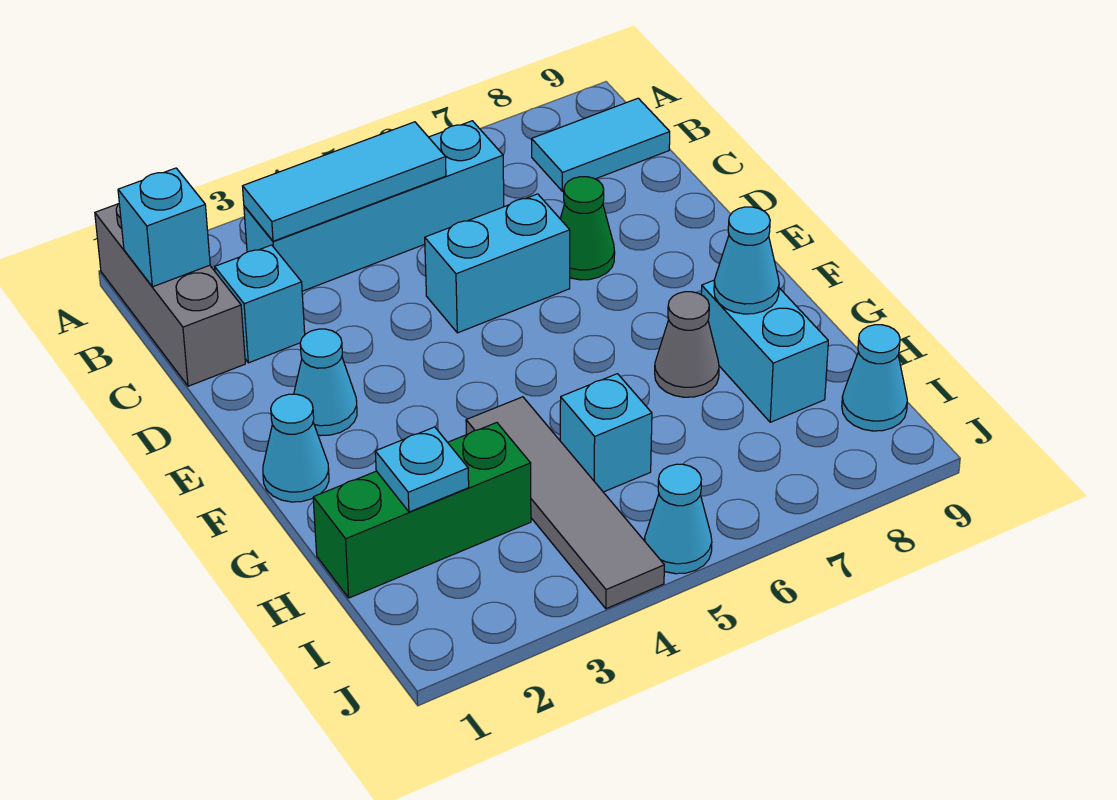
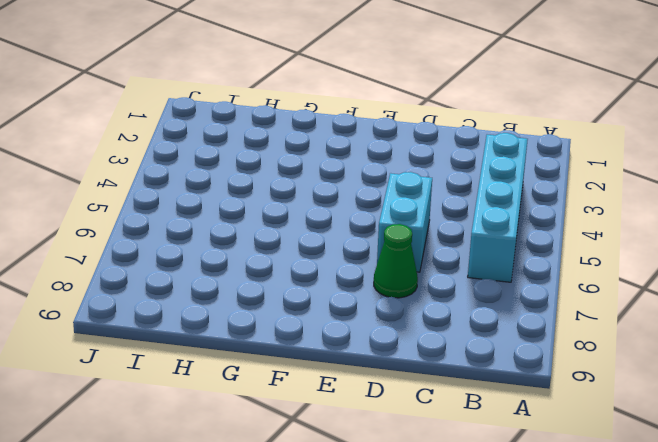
none -> grey 1x3 brick [95,204,245,386]
none -> cyan 1x2 tile [532,98,670,191]
none -> cyan 1x1 brick [215,245,305,363]

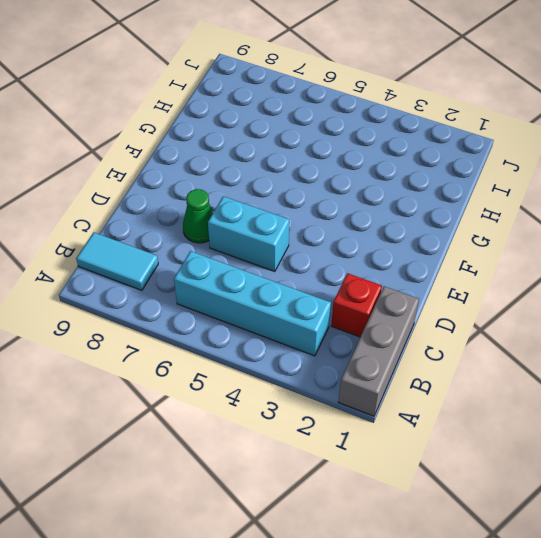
red 1x1 brick [331,273,382,337] -> cyan 1x1 brick [215,245,305,363]
none -> cyan 1x1 cone [294,329,357,436]
none -> cyan 1x1 cone [263,394,329,502]
none -> grey 1x4 tile [466,397,664,609]

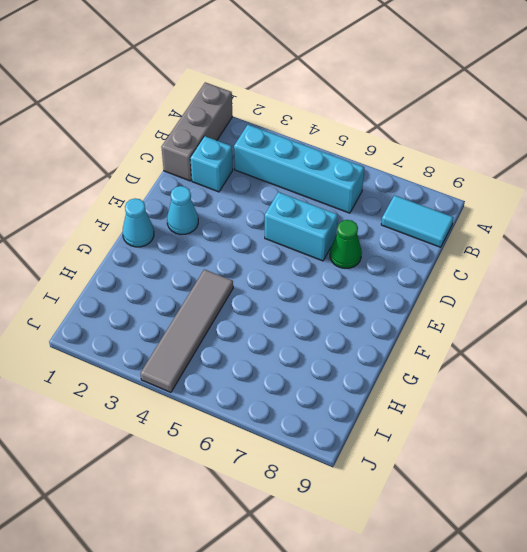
none -> grey 1x1 cone [655,292,719,397]
none -> cyan 1x2 brick [701,280,828,422]
none -> green 1x3 brick [313,423,531,598]

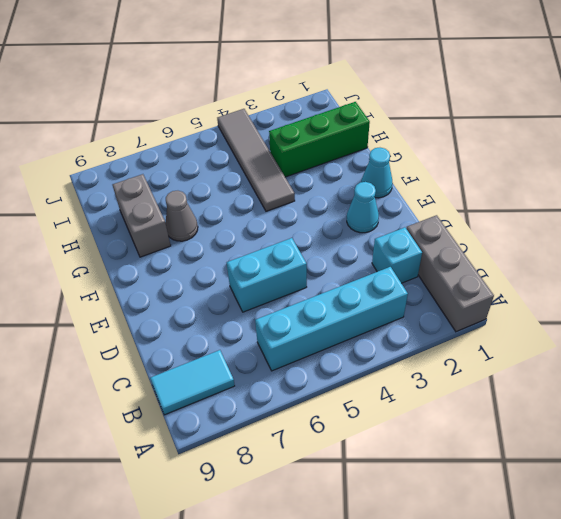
grey 1x2 brick [113,174,171,257] -> cyan 1x2 brick [701,280,828,422]
none -> green 1x1 cone [560,177,615,280]
none -> cyan 1x1 brick [560,374,652,492]
none -> cyan 1x1 cone [842,325,907,431]

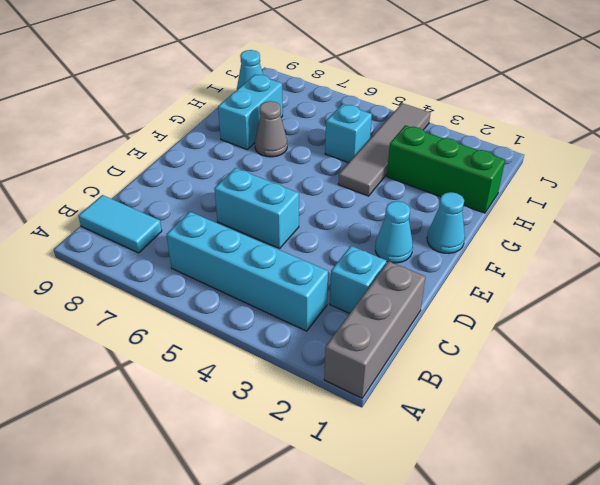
none -> green 1x1 cone [560,177,615,280]
none -> cyan 1x1 cone [645,464,712,574]
none -> cyan 1x1 brick [118,168,210,287]

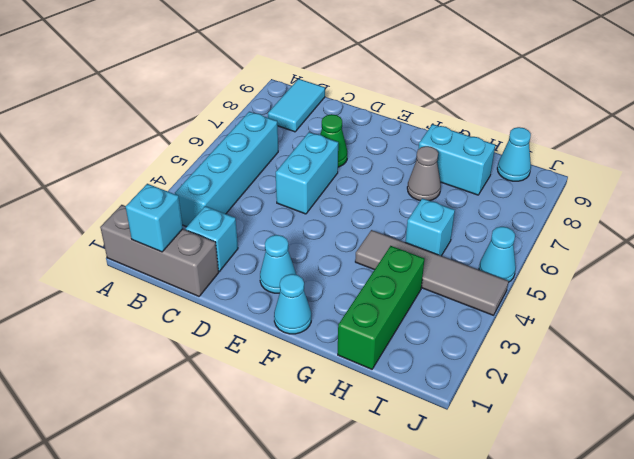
none -> cyan 1x3 tile [243,122,446,241]
none -> cyan 1x1 cone [714,207,779,314]
none -> cyan 1x1 plate [375,427,469,512]

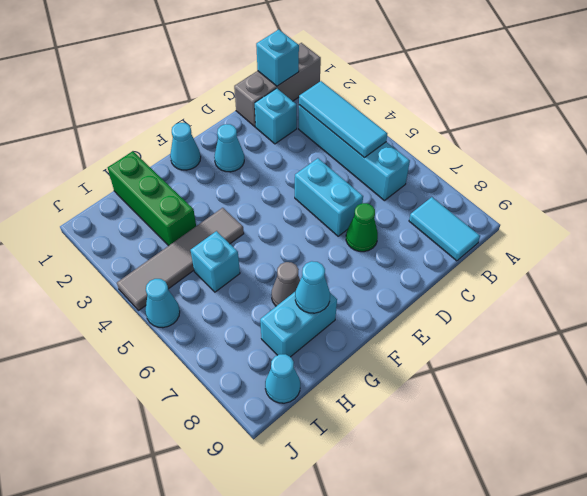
none -> cyan 1x1 plate [375,427,469,512]

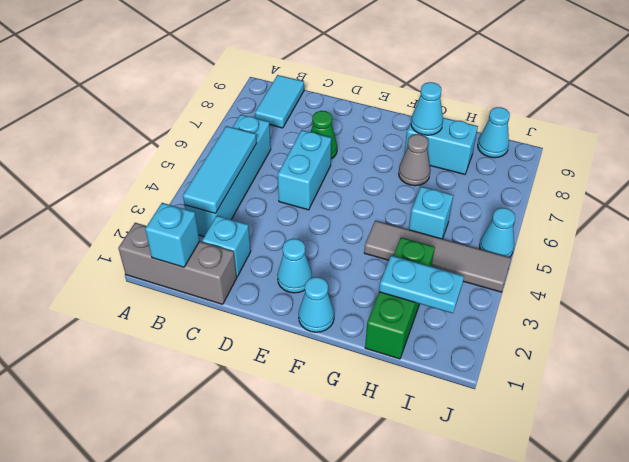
cyan 1x2 plate [379,255,464,313] -> cyan 1x1 plate [375,427,469,512]

